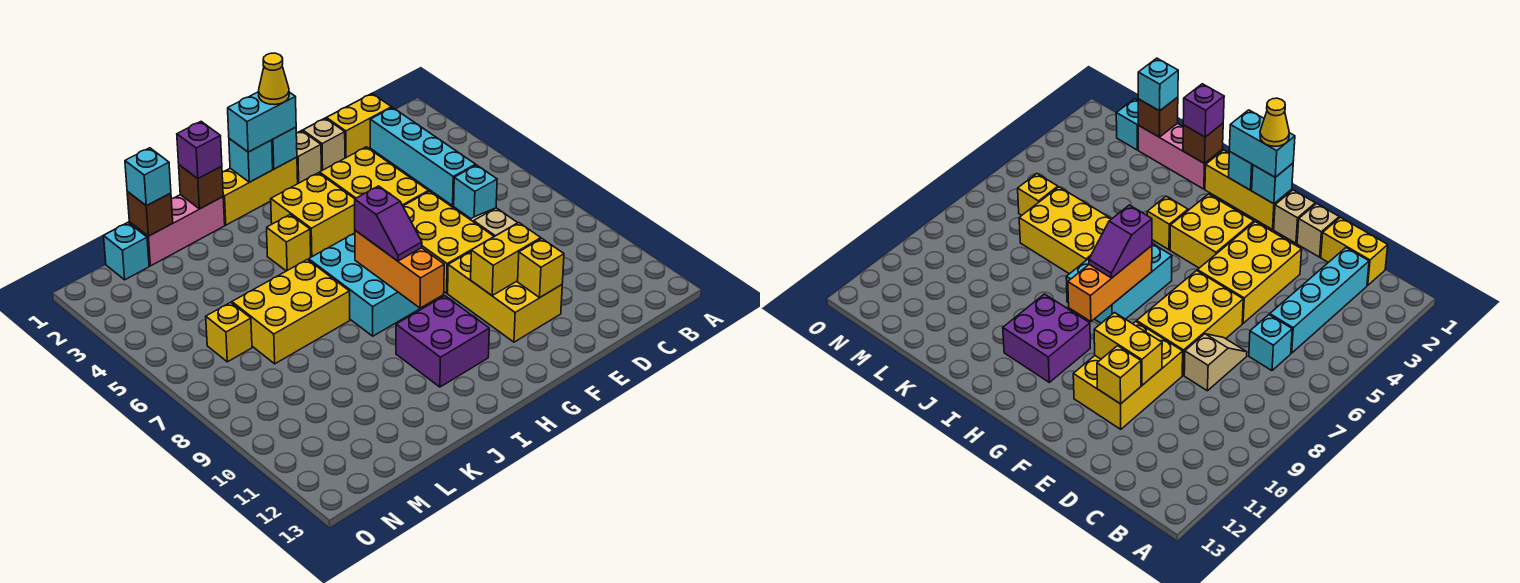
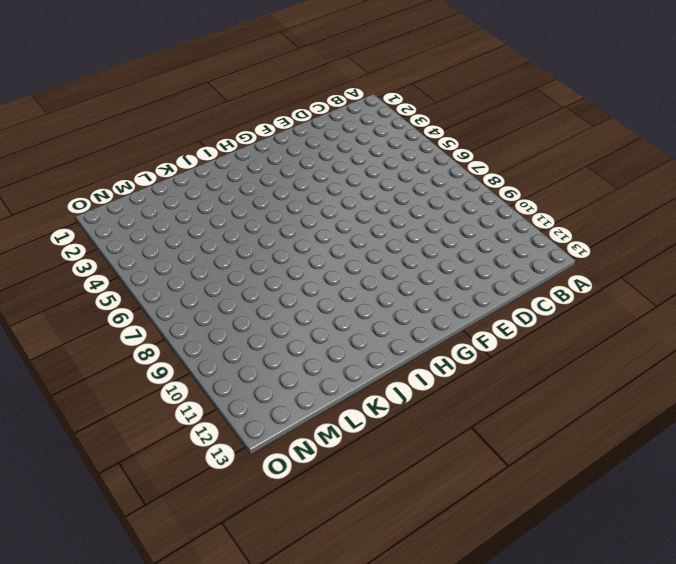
none -> yellow 1x2 brick [327,94,392,158]
none -> cyan 1x4 brick [370,108,476,206]
none -> cyan 1x1 brick [454,165,497,218]
none -> tan 1x2 slope [470,208,518,237]

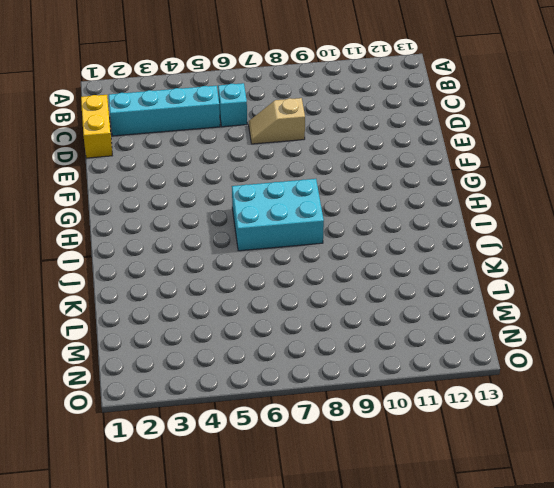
none -> tan 1x1 brick [303,118,345,171]
none -> yellow 2x3 brick [320,147,429,206]
none -> yellow 2x3 brick [403,191,494,293]
none -> yellow 2x3 brick [448,252,562,342]

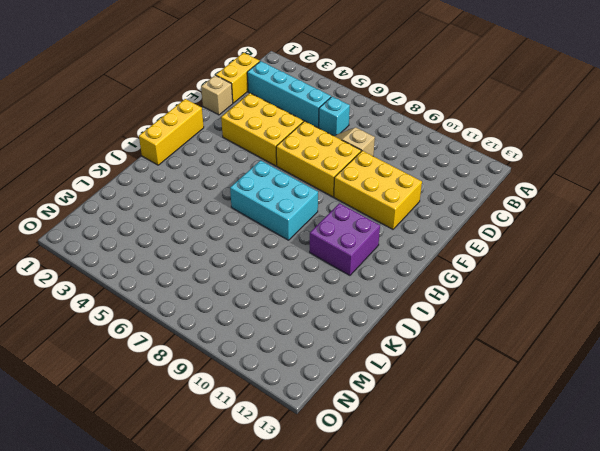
none -> tan 1x1 brick [296,131,321,183]
none -> yellow 2x2 brick [271,173,355,257]
none -> yellow 1x1 brick [267,215,311,271]
none -> pink 1x3 brick [129,195,225,266]

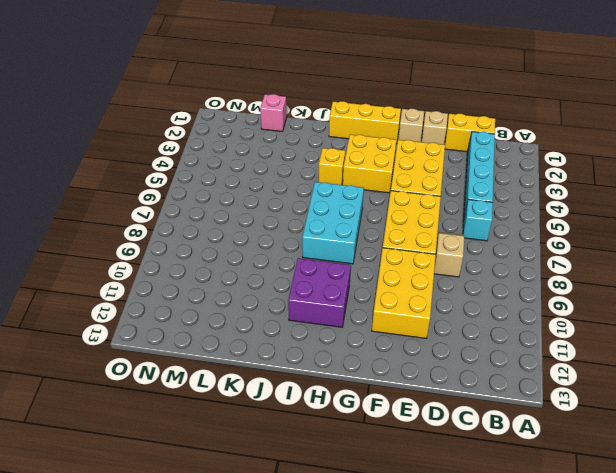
pink 1x1 brick [260,94,287,132] -> pink 1x3 brick [129,195,225,266]
none -> yellow 2x3 brick [232,260,350,364]
none -> cyan 1x1 brick [104,223,149,280]
none -> yellow 1x1 brick [206,302,252,362]
none -> yellow 1x2 brick [471,223,541,295]

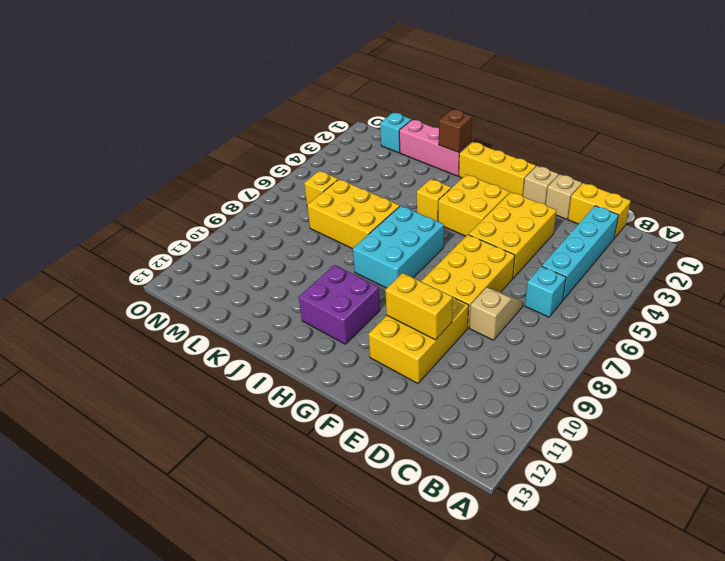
none -> yellow 1x1 brick [518,239,564,297]
none -> cyan 1x1 brick [272,127,297,169]
none -> cyan 1x1 brick [229,139,273,182]
none -> orange 1x3 brick [355,230,444,308]

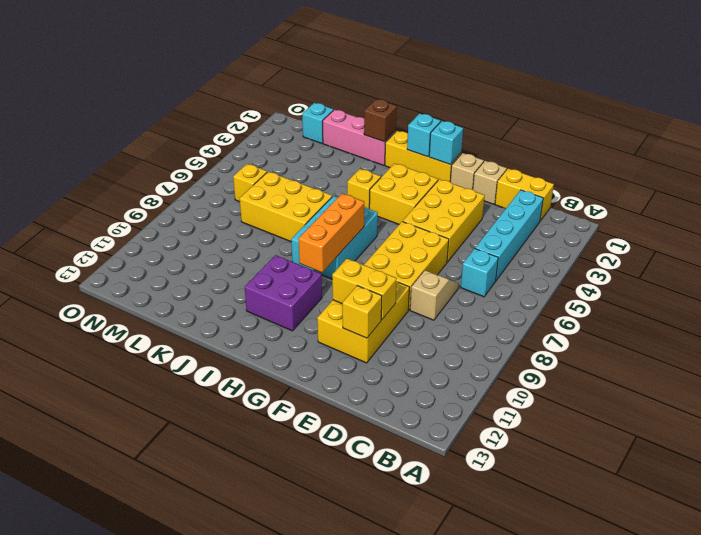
none -> brown 1x1 brick [127,192,173,236]
none -> cyan 1x2 brick [228,92,296,152]
none -> purple 1x2 slope [355,186,422,261]
none -> purple 1x1 brick [177,122,222,178]

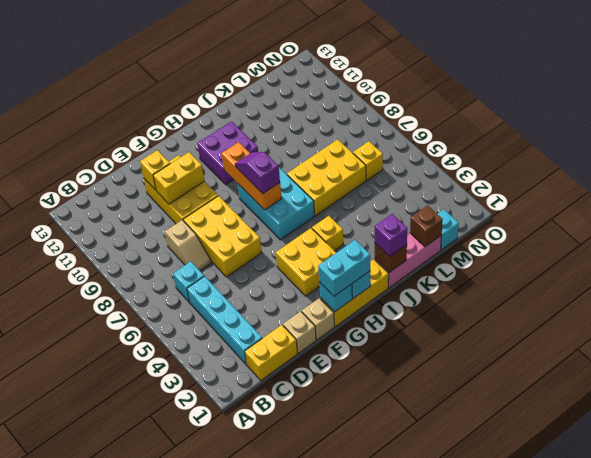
none -> yellow 2x3 brick [320,147,429,206]
none -> cyan 1x1 brick [125,148,171,206]
none -> yellow 1x1 cone [259,53,289,105]

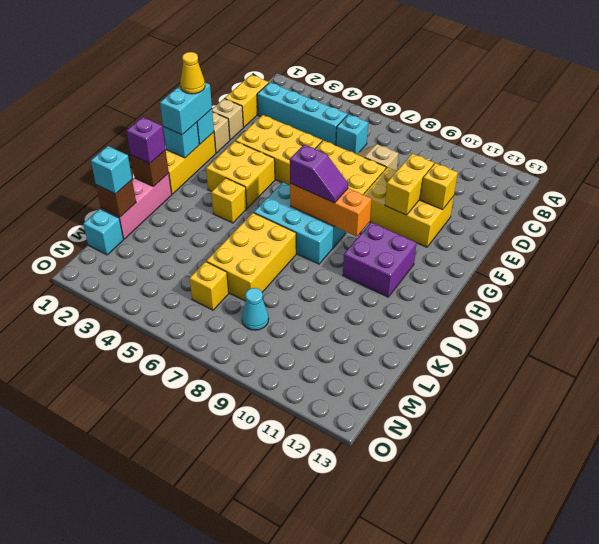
cyan 1x1 cone [242,288,269,330] -> none

